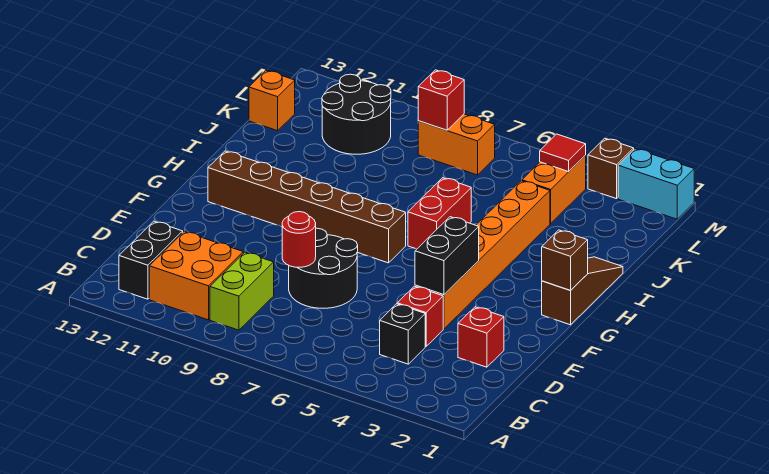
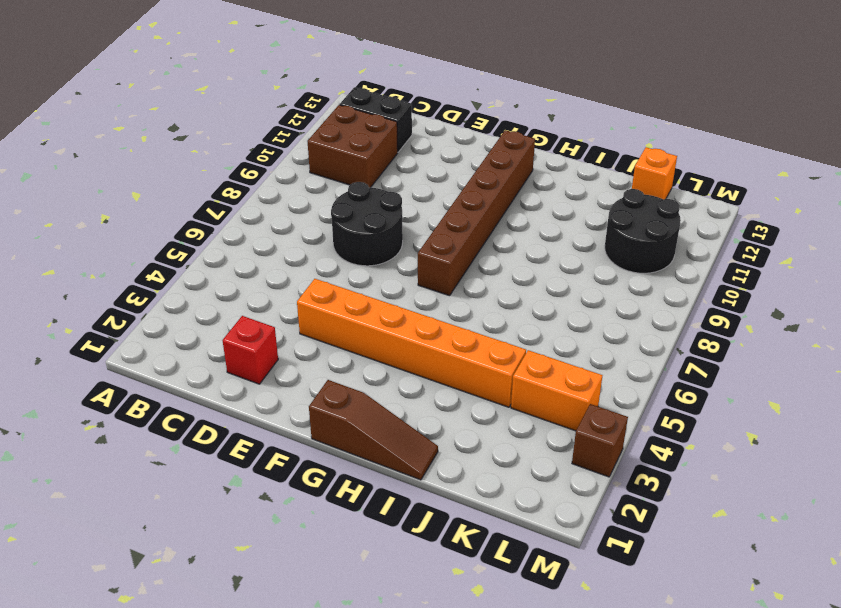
brown 2x2 brick [308,105,398,188] -> orange 2x2 brick [149,232,243,320]
none -> lime 1x2 brick [210,252,274,330]
none -> black 1x1 brick [380,304,425,364]
none -> red 1x1 brick [397,286,443,346]

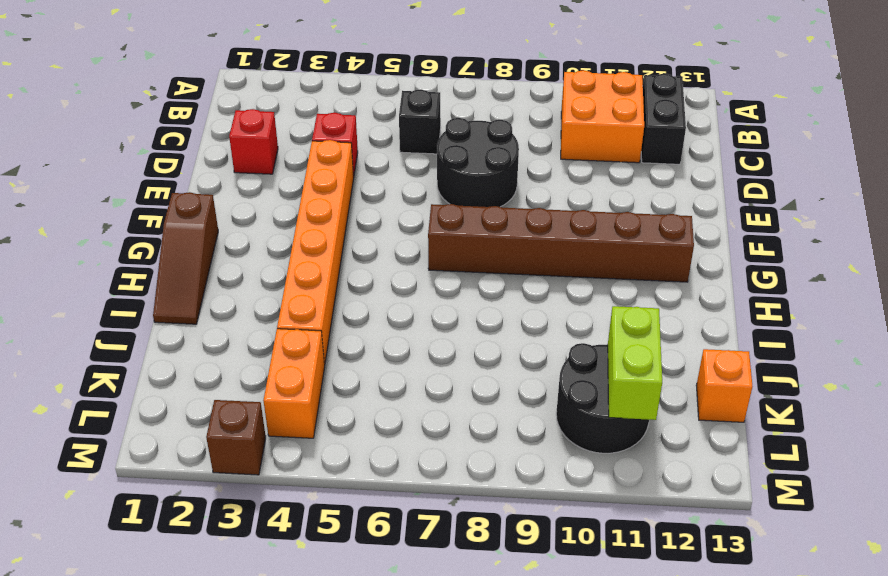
black 1x1 brick [399,90,441,154] -> black 1x1 brick moved to [380,304,425,364]
lime 1x2 brick [608,306,662,420] -> lime 1x2 brick moved to [210,252,274,330]
none -> red 1x2 brick [408,178,471,249]
none -> orange 1x2 brick [418,114,495,175]
none -> cyan 1x2 brick [618,149,694,219]

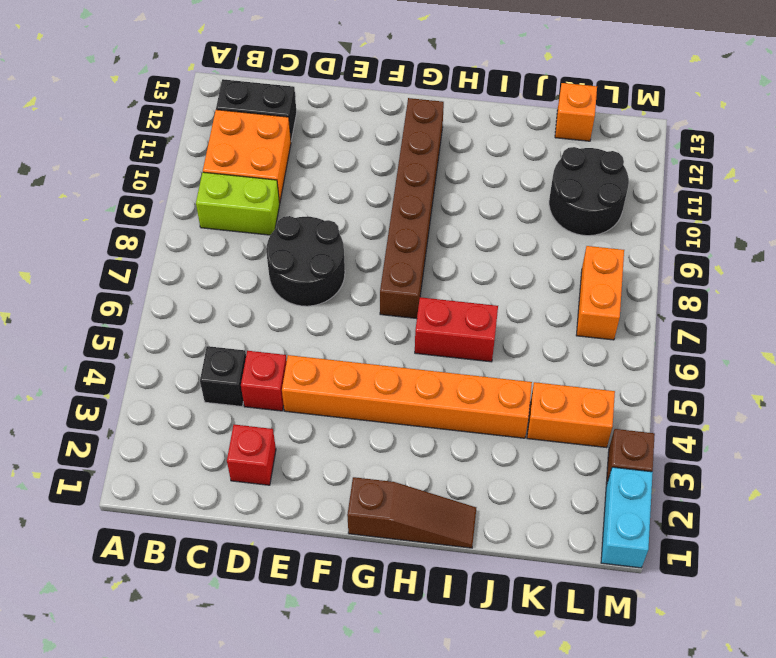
none -> red 1x1 round brick [282,212,316,267]
none -> black 1x2 brick [415,217,479,295]
none -> brown 1x1 brick [542,230,588,290]

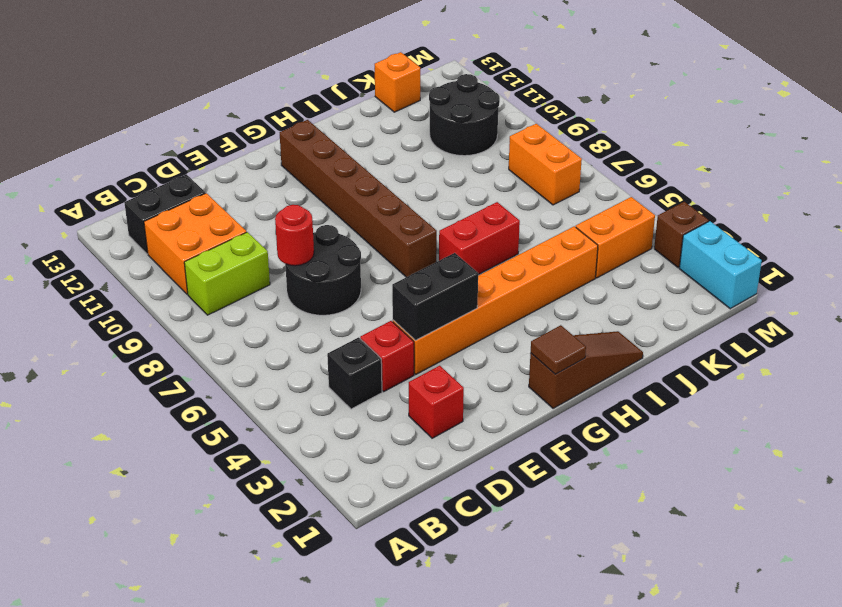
brown 1x1 tile [531,325,586,374] -> brown 1x1 brick [542,230,588,290]
none -> red 1x1 tile [540,134,586,172]
none -> red 1x1 brick [418,70,464,130]

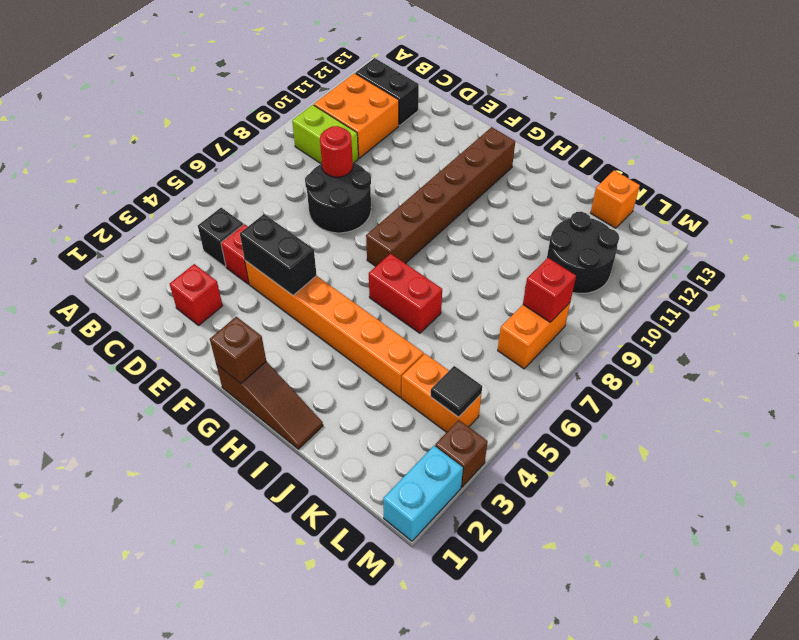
black 1x1 tile [431,366,482,417] -> red 1x1 tile [540,134,586,172]

